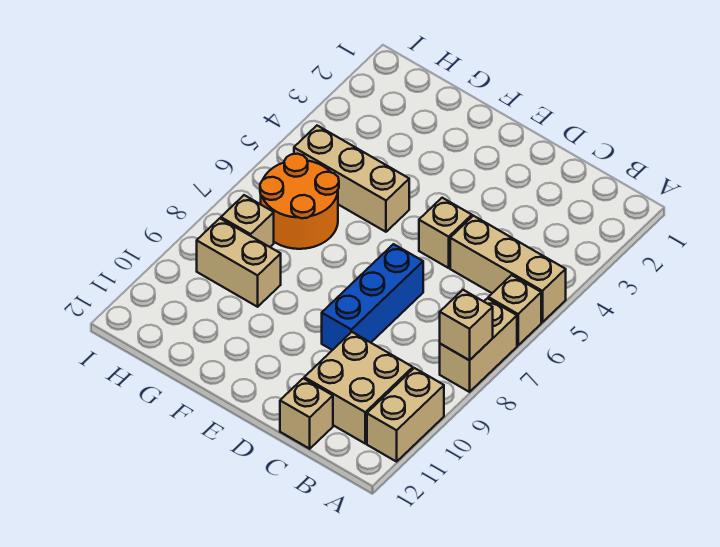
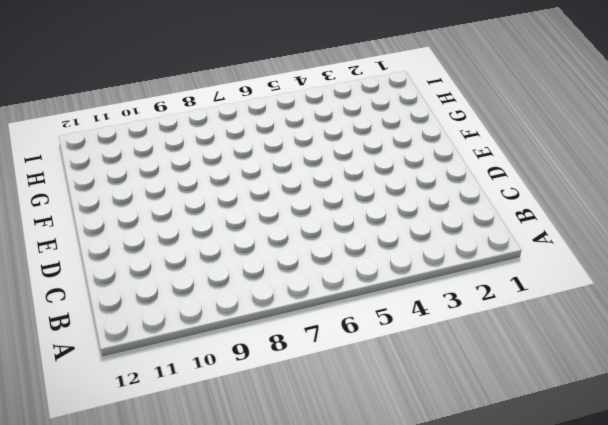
none -> tan 1x3 brick [450,216,566,322]
none -> tan 1x1 brick [488,275,541,345]
none -> tan 1x2 brick [440,298,517,392]

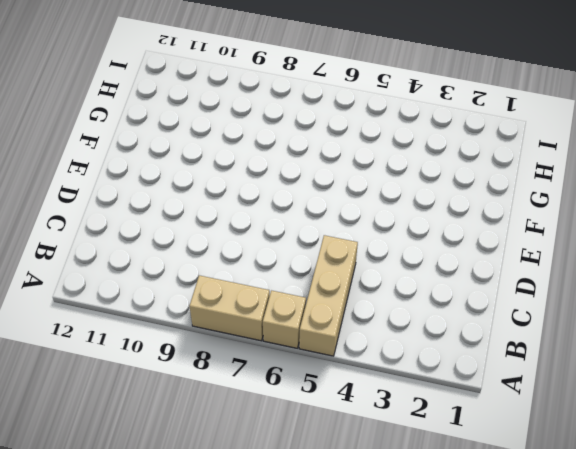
none -> tan 1x2 brick [367,368,444,462]
none -> tan 2x2 brick [304,332,413,443]
none -> tan 1x1 brick [280,378,333,449]

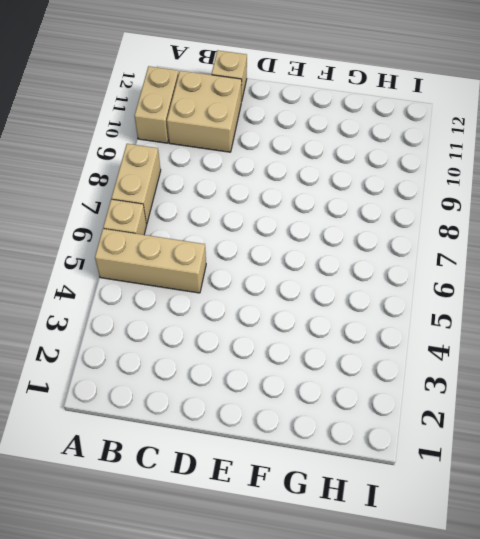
none -> tan 1x1 brick [419,198,472,268]
none -> blue 1x3 brick [322,244,423,350]
none -> tan 1x3 brick [294,126,409,232]

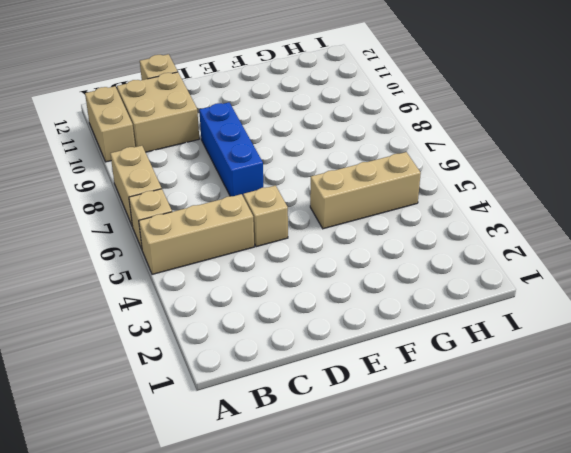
none -> orange 2x2 round brick [260,154,339,249]
none -> tan 1x2 brick [197,218,281,307]
none -> tan 1x1 brick [221,195,274,247]

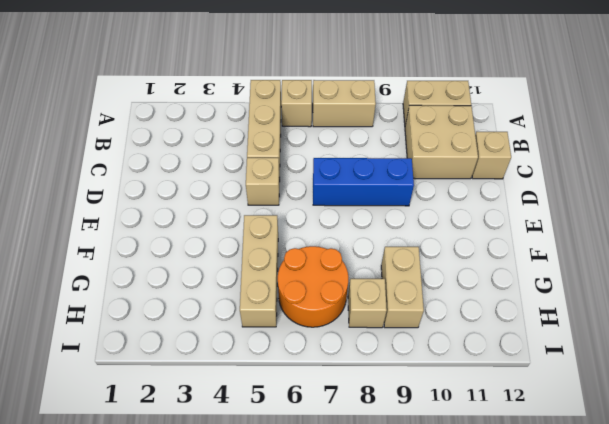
none -> tan 1x1 brick [440,290,493,360]

